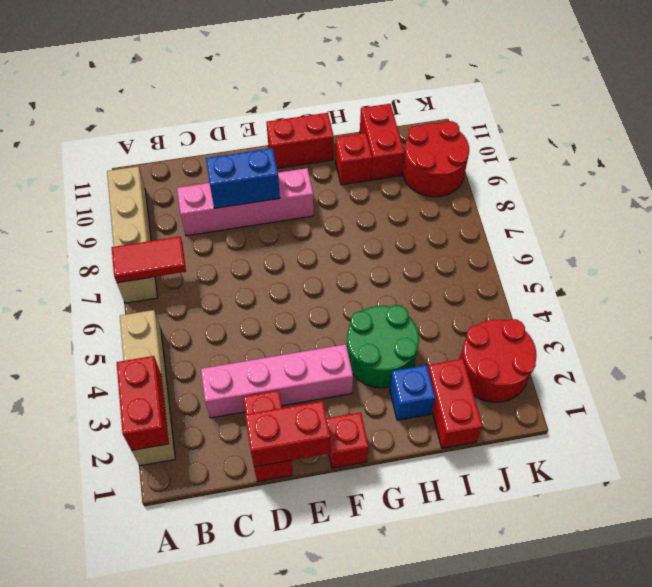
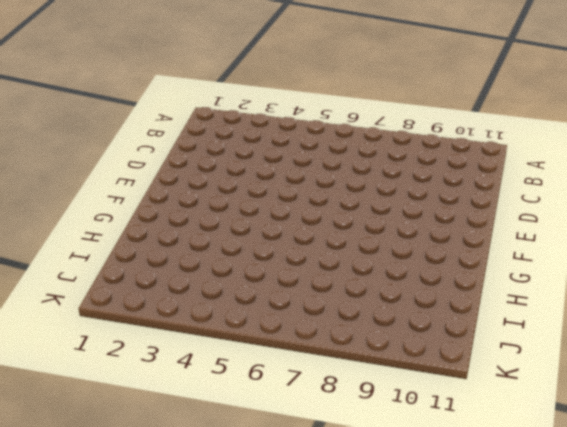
none -> tan 1x4 brick [120,310,175,466]
none -> tan 1x4 brick [107,166,157,303]
none -> pink 1x4 brick [201,344,353,418]

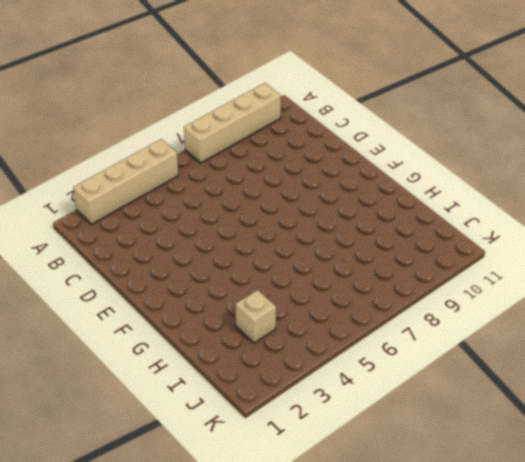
tan 1x1 brick [236,290,276,343] -> none
none -> pink 1x4 brick [201,344,353,418]
none -> pink 1x4 brick [177,168,314,236]
none -> red 1x2 brick [243,390,293,482]

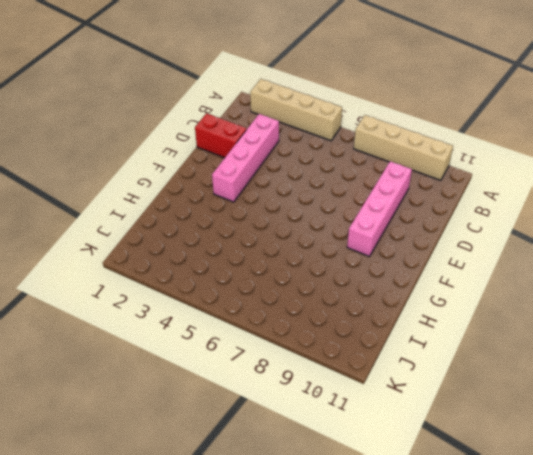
none -> red 1x1 brick [327,412,369,468]
none -> red 1x2 brick [266,113,334,168]
none -> green 2x2 round brick [347,305,419,388]

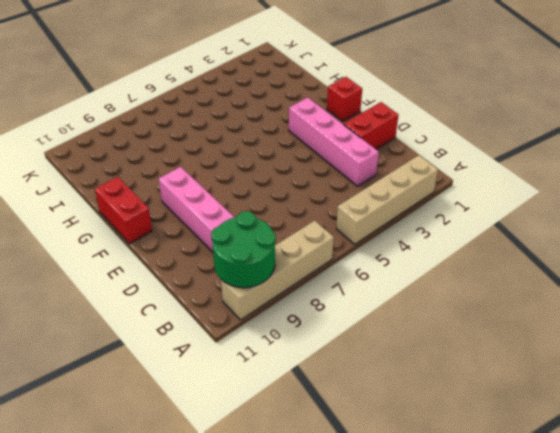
green 2x2 round brick [211,211,276,288] -> green 2x2 round brick moved to [347,305,419,388]
none -> blue 1x1 brick [390,365,435,420]
none -> red 1x1 brick [335,133,372,185]
none -> red 1x2 brick [428,359,482,448]

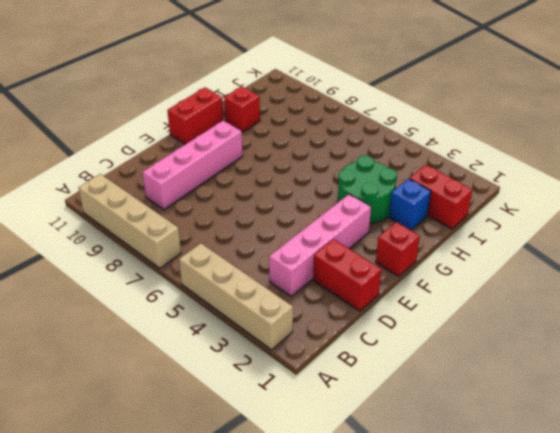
none -> red 1x2 brick [360,104,404,180]
none -> red 2x2 round brick [460,319,536,402]
none -> red 2x2 round brick [403,121,469,197]

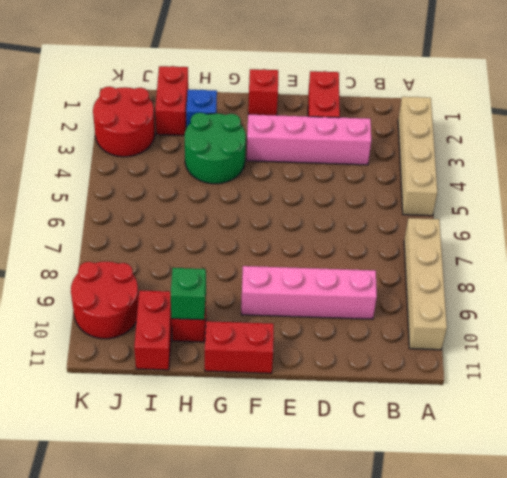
green 1x1 brick [171,268,206,320] -> none
none -> red 1x2 brick [116,356,169,450]
none -> red 1x2 tile [112,237,186,283]
none -> red 1x2 brick [245,401,330,467]

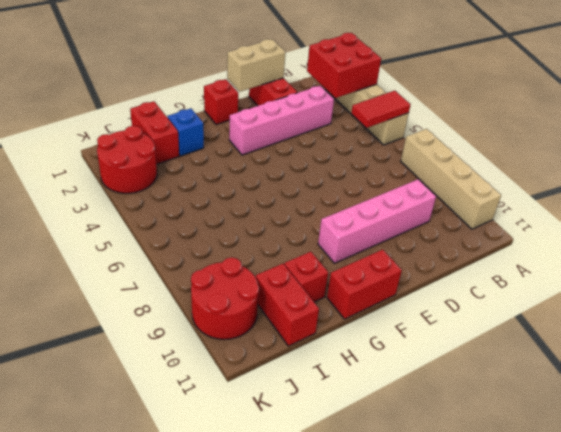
red 2x2 brick [307,33,381,98] -> red 1x2 brick [116,356,169,450]
red 1x2 tile [351,91,411,128] -> red 1x2 tile moved to [112,237,186,283]
tan 1x2 brick [227,39,285,92] -> red 1x2 brick [245,401,330,467]
none -> green 2x2 round brick [347,305,419,388]
none -> blue 1x2 brick [206,148,280,208]

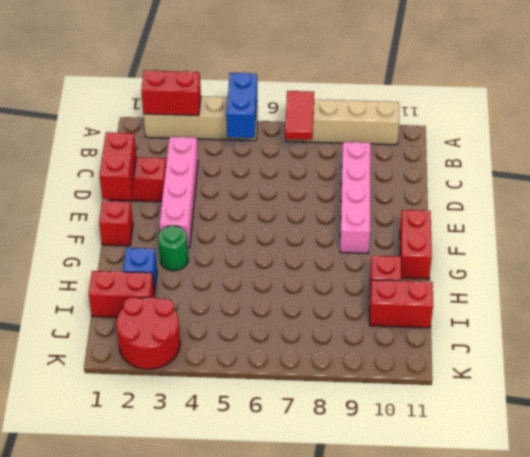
blue 1x2 brick [226,73,257,138] -> blue 1x2 brick moved to [206,148,280,208]
green 1x1 round brick [158,226,188,271] -> green 2x2 round brick [347,305,419,388]
none -> red 2x2 round brick [403,121,469,197]

